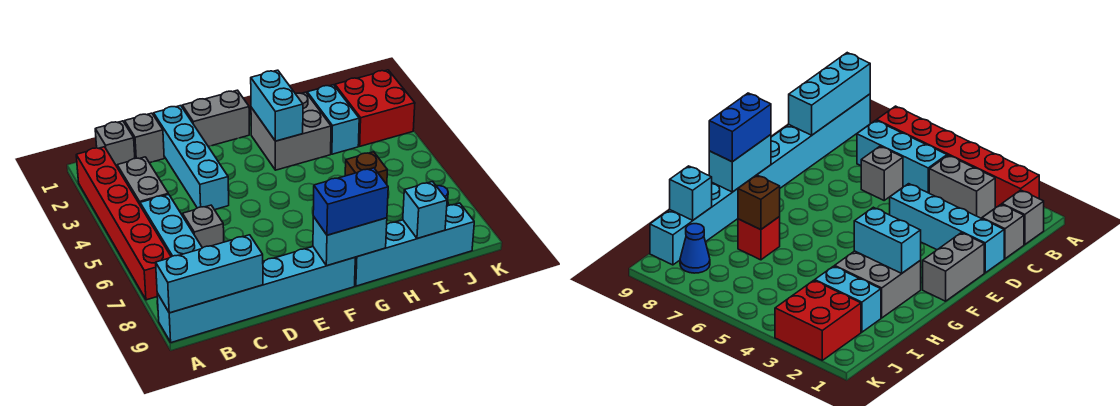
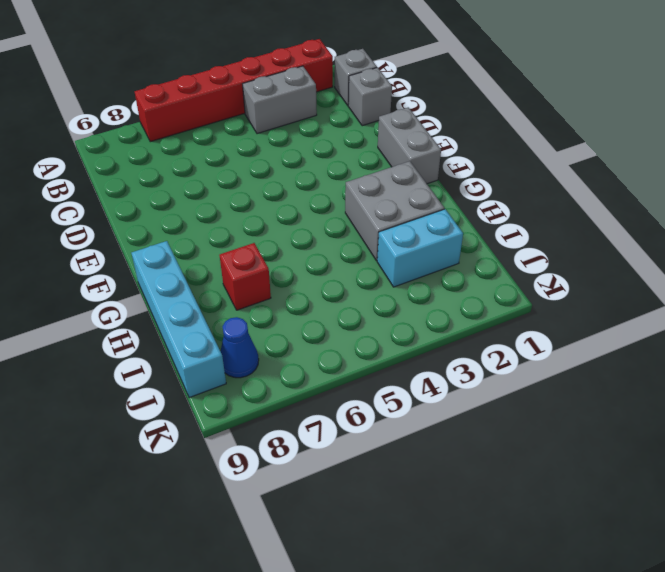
none -> cyan 1x6 brick [157,247,355,343]
none -> cyan 1x3 brick [140,194,202,257]
none -> grey 1x1 brick [183,205,224,248]

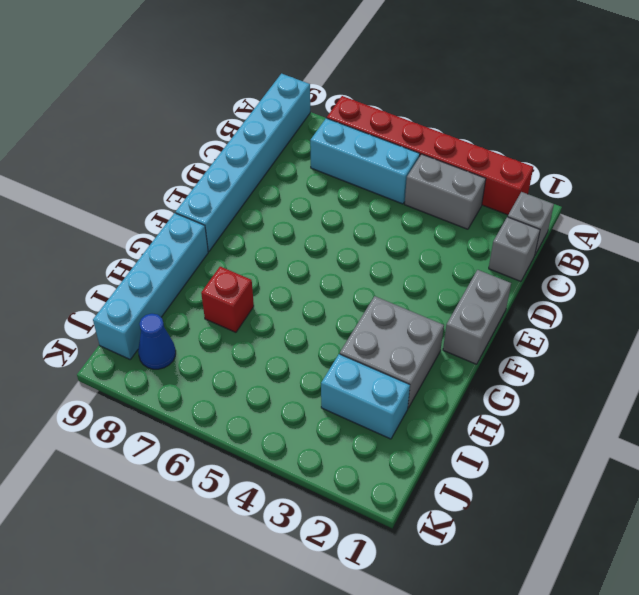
none -> grey 1x1 brick [183,205,224,248]
none -> cyan 1x4 brick [154,106,229,210]
none -> red 2x2 brick [335,70,415,146]

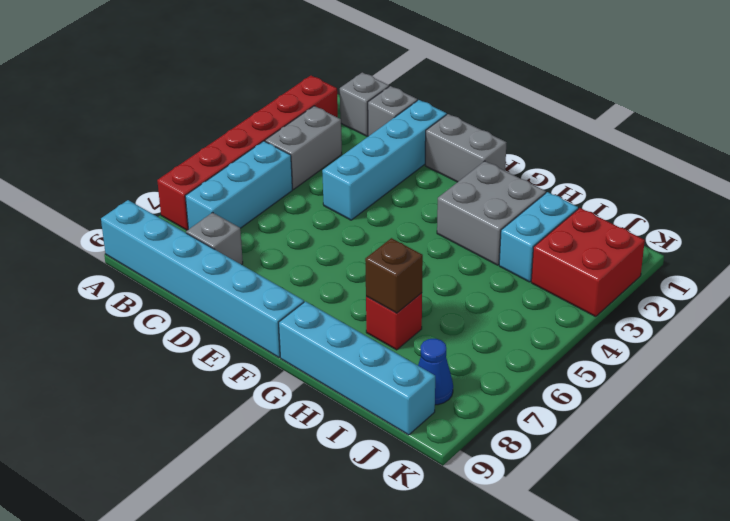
grey 1x1 brick [186,212,243,265] -> grey 1x1 brick moved to [183,205,224,248]
none -> cyan 1x3 brick [156,235,263,313]
none -> cyan 1x2 brick [313,217,387,266]
none -> cyan 1x2 brick [251,70,303,141]

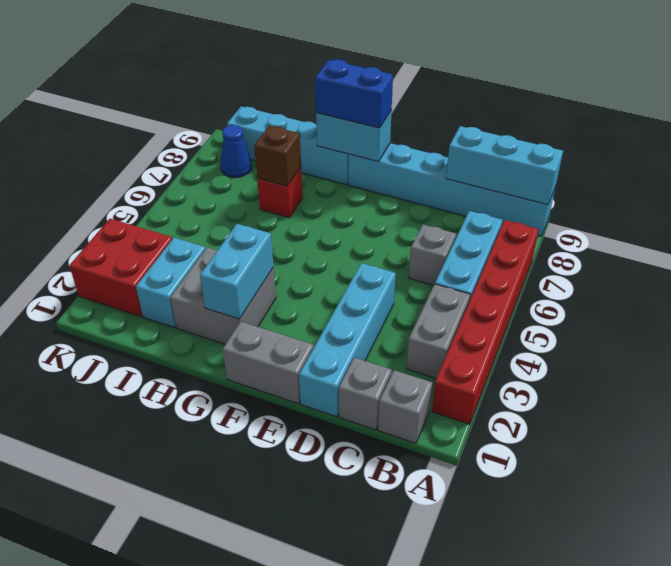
none -> cyan 1x1 brick [403,182,447,239]

